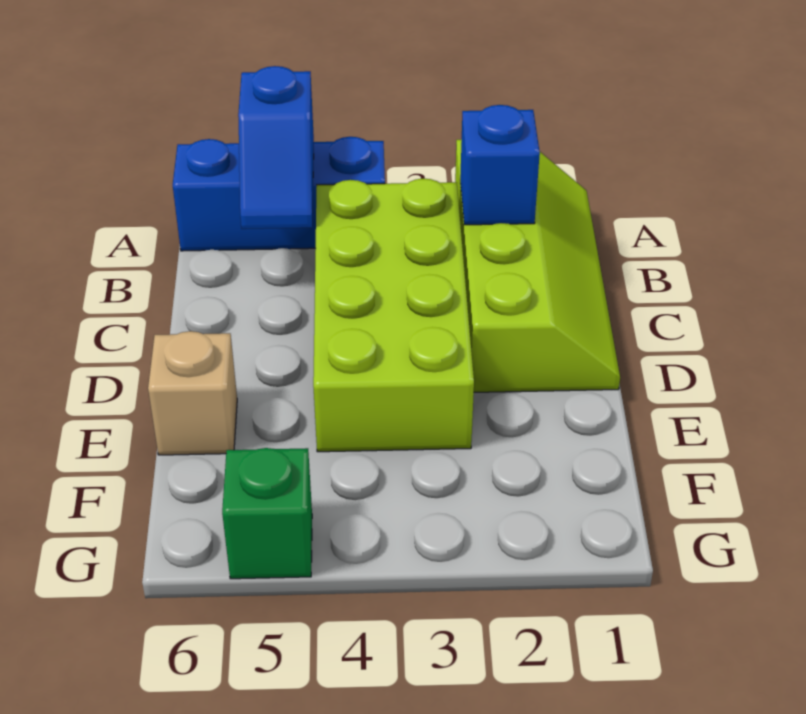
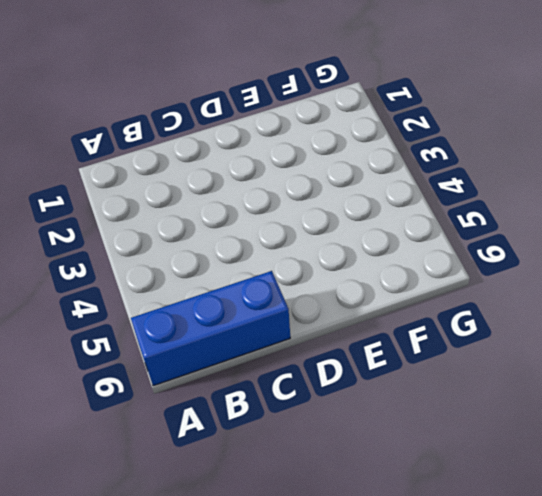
blue 1x3 brick [131,271,290,386] -> blue 1x3 brick turned to [173,137,385,251]
none -> lime 2x4 slope [455,139,620,392]
none -> lime 2x4 brick [313,179,474,452]

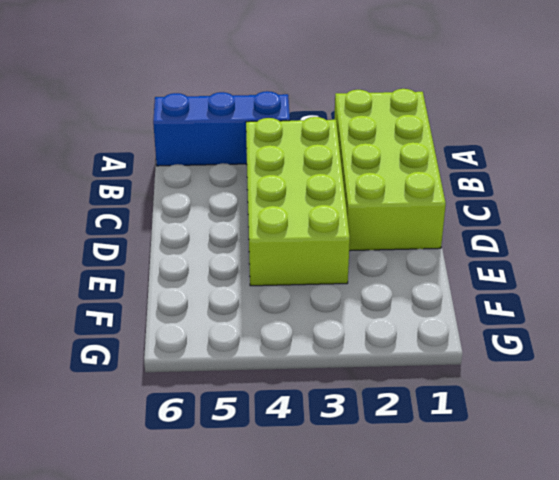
lime 2x4 brick [334,89,446,251] -> lime 2x4 slope [455,139,620,392]
none -> tan 1x1 brick [148,331,237,455]
none -> green 1x1 brick [222,448,312,579]

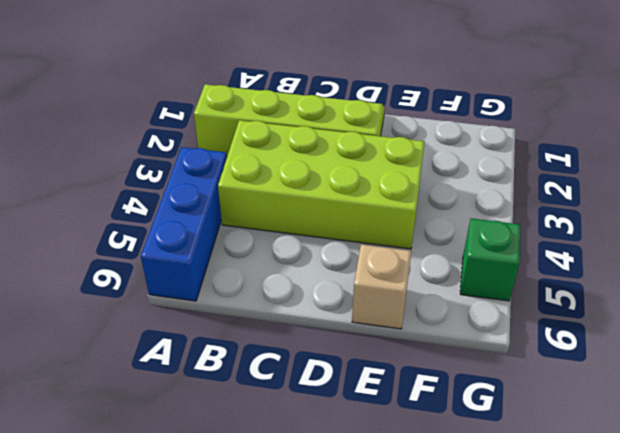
none -> blue 1x2 slope [238,66,314,229]
none -> blue 1x1 brick [460,105,540,225]

